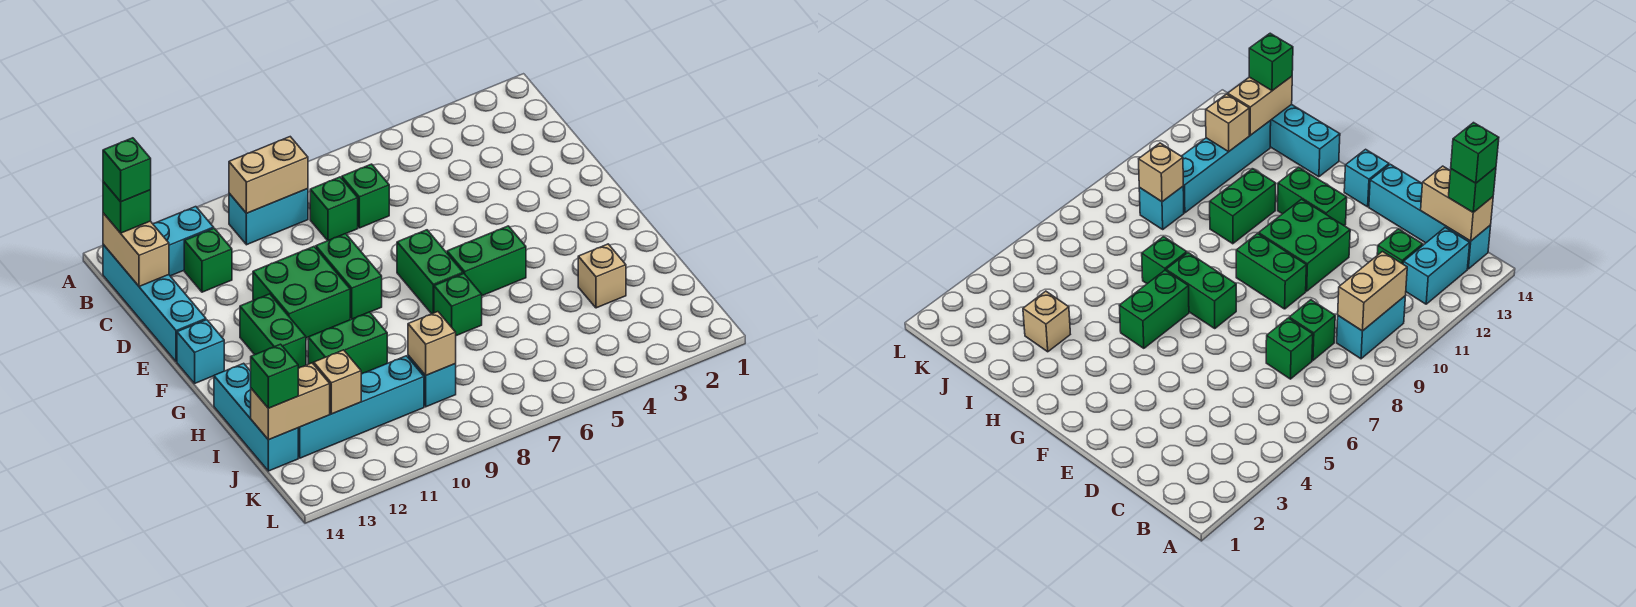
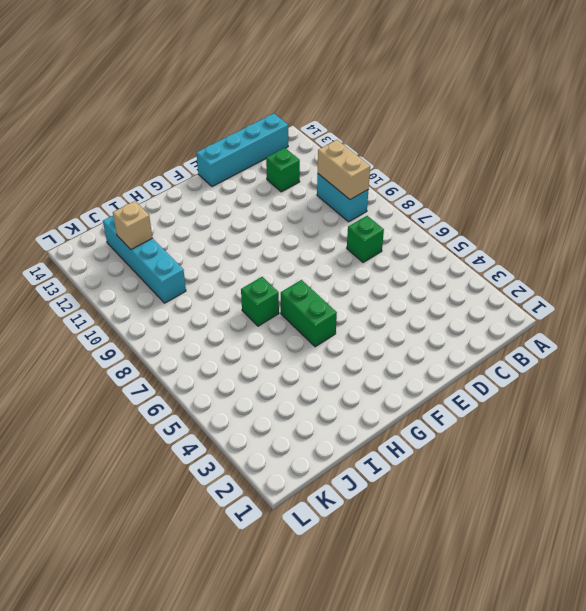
none -> cyan 1x2 brick [153,207,214,276]
none -> green 1x1 brick [310,177,358,241]
none -> green 1x2 brick [315,234,382,319]

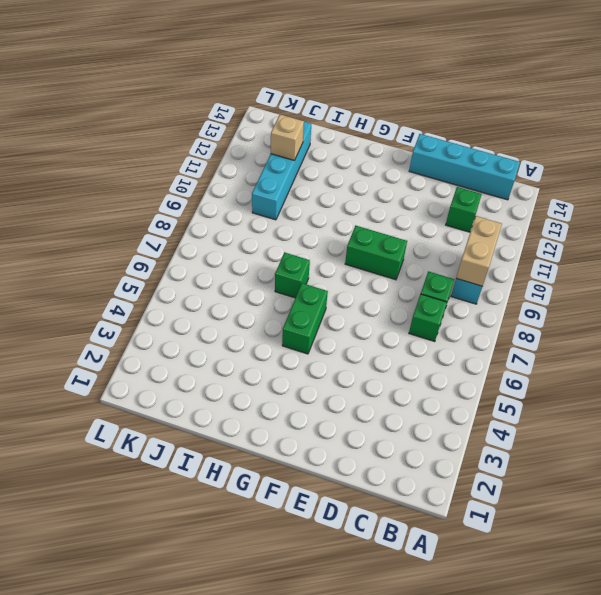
none -> cyan 1x2 brick [153,207,214,276]
none -> green 2x2 brick [253,247,350,338]
none -> green 1x2 brick [397,230,463,314]

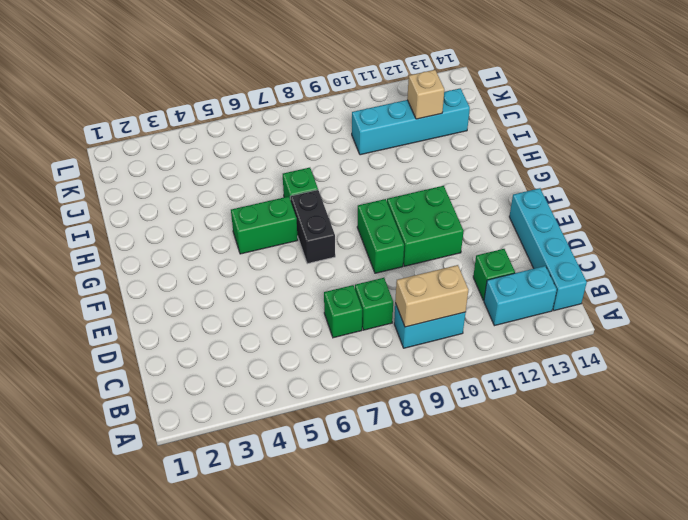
black 1x2 brick [290,190,335,264] -> green 1x2 brick [397,230,463,314]
none -> green 1x2 brick [240,294,306,368]
none -> cyan 1x1 brick [177,320,224,383]
none -> green 1x2 brick [308,312,387,374]

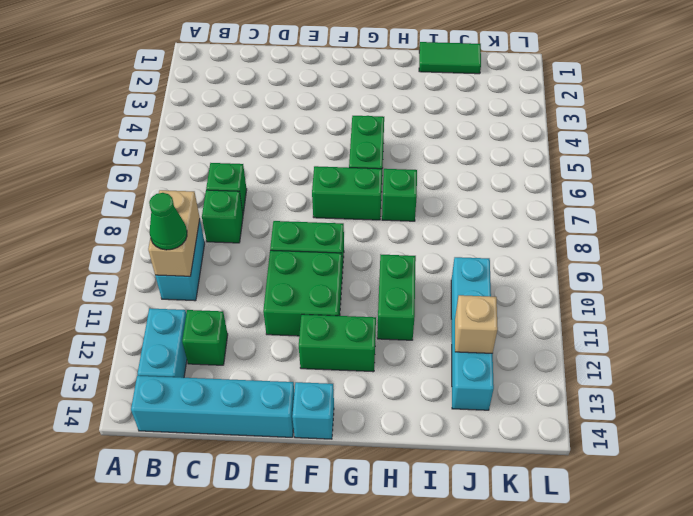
green 1x1 cone [149,193,187,250] -> none
green 1x2 tile [419,42,481,74] -> none
none -> cyan 1x3 brick [214,363,298,471]
none -> tan 1x1 brick [578,244,626,308]
none -> cyan 1x1 brick [408,355,456,407]

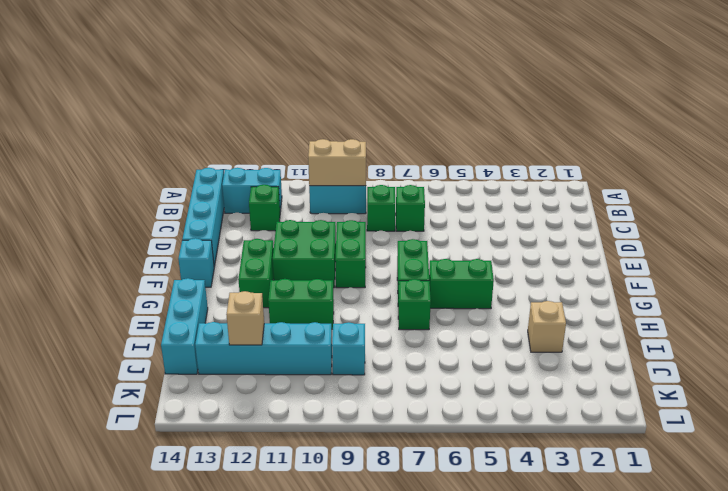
none -> tan 1x2 brick [103,213,169,286]
none -> tan 1x1 brick [408,312,456,375]
none -> tan 1x2 brick [251,363,330,440]

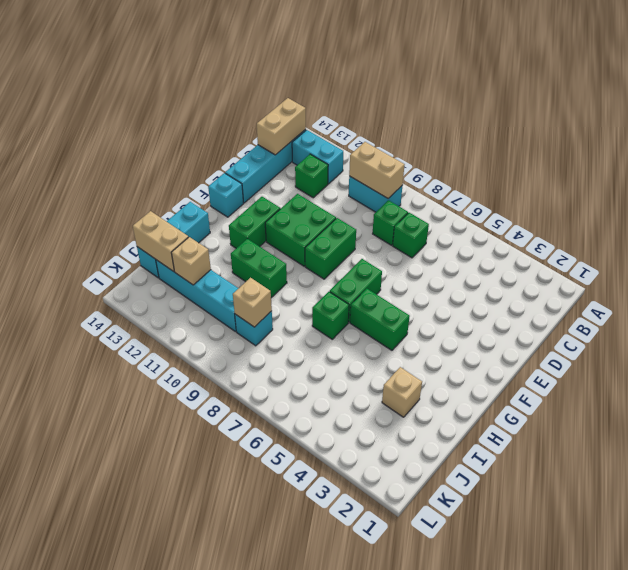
none -> green 1x1 brick [103,182,151,233]
none -> green 1x1 brick [251,344,298,408]
none -> green 1x1 brick [103,138,151,202]

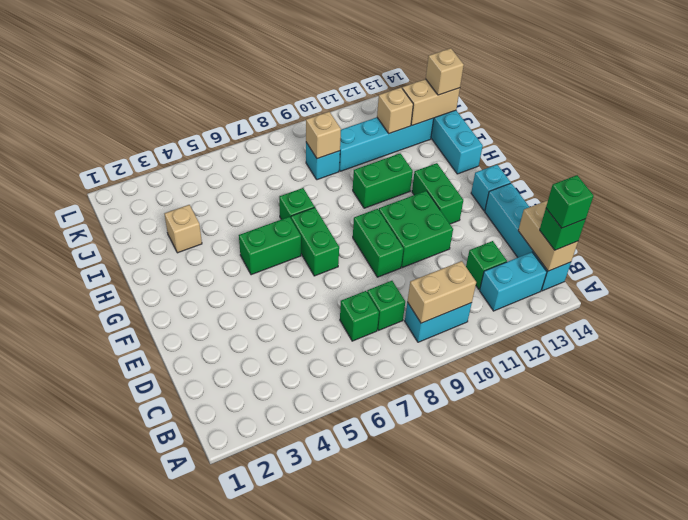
tan 1x1 brick [426,48,464,95] -> green 1x1 brick [251,344,298,408]

